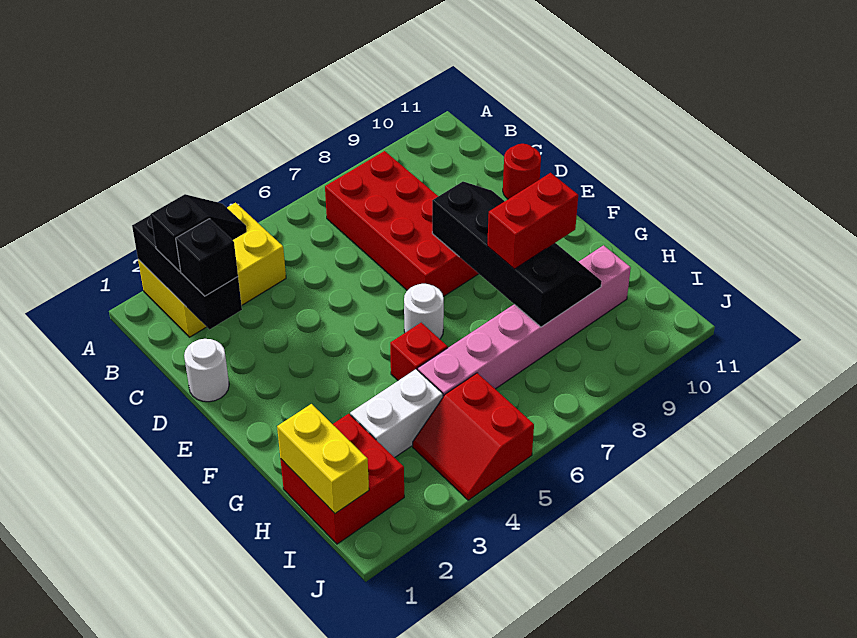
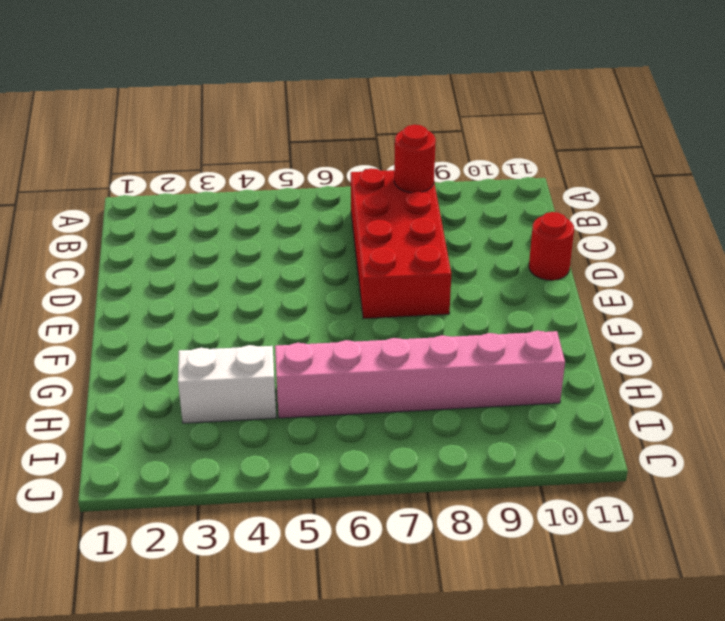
red 1x1 round brick [394,125,436,193] -> none
none -> yellow 2x3 brick [138,203,286,337]
none -> white 1x1 round brick [184,339,229,402]
none -> white 1x1 round brick [404,284,444,339]

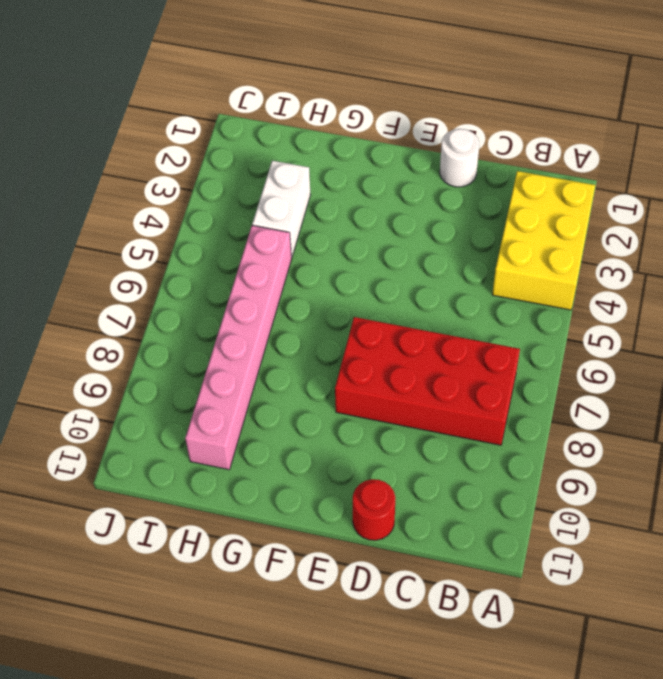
none -> white 1x1 round brick [404,284,444,339]
none -> red 1x1 brick [390,323,448,381]
none -> red 2x2 brick [280,414,404,544]

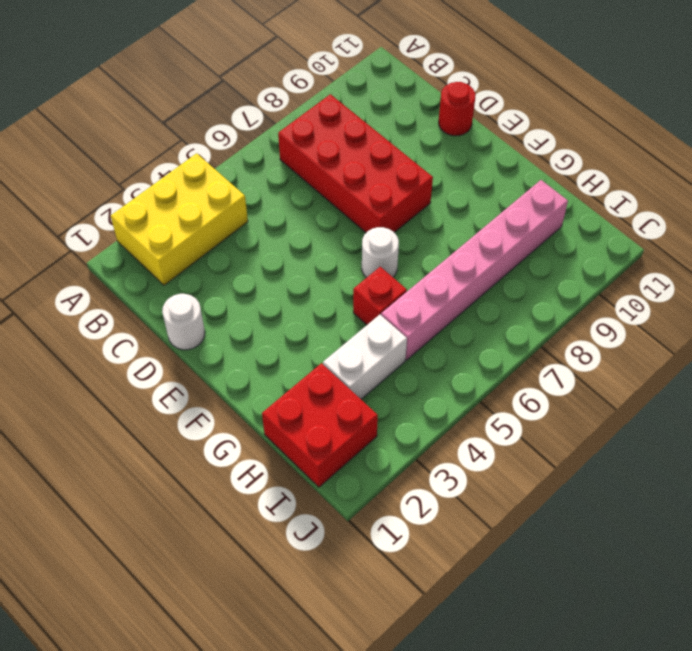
none -> red 2x2 slope [413,373,534,500]
none -> black 1x3 brick [132,215,242,330]
none -> black 2x4 slope [432,182,602,327]

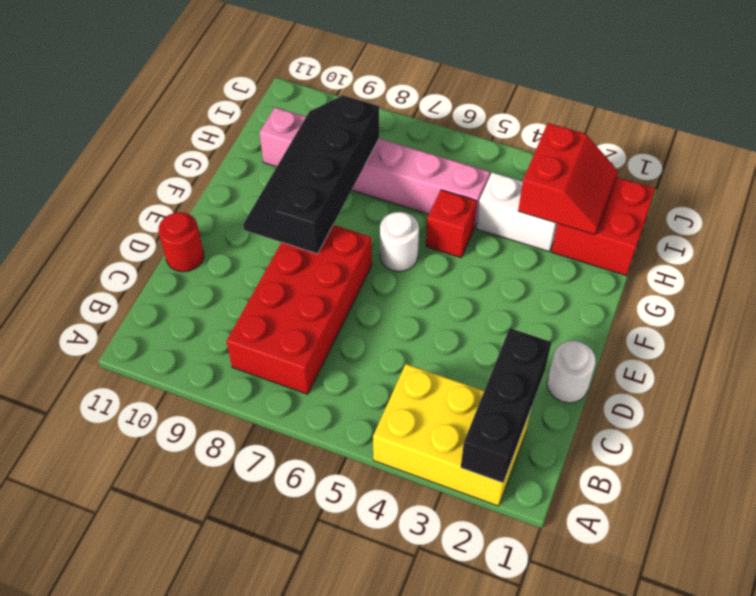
red 2x2 slope [518,123,618,235] -> red 2x2 slope moved to [413,373,534,500]
none -> yellow 1x2 brick [277,404,369,514]
none -> black 1x2 slope [150,194,247,272]
none -> black 1x1 brick [176,219,238,296]

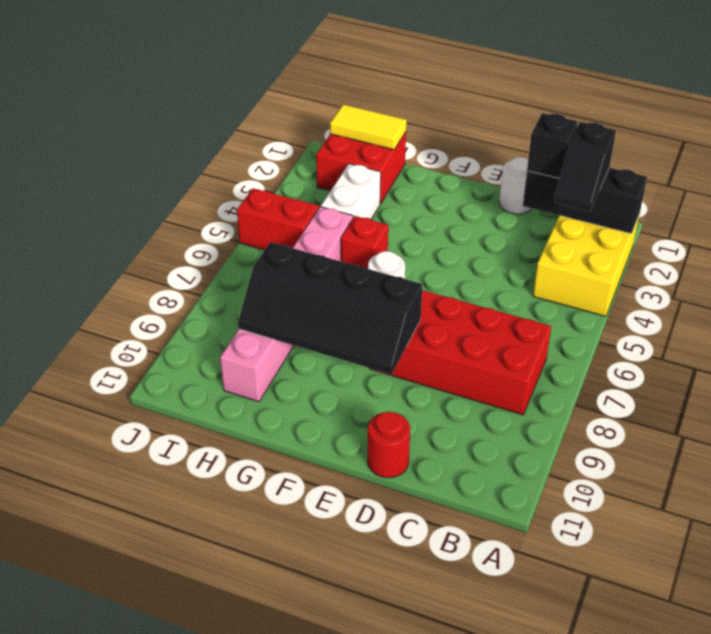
yellow 1x2 tile [330,105,407,150] -> yellow 1x2 brick [277,404,369,514]
none -> red 1x2 brick [487,173,578,269]

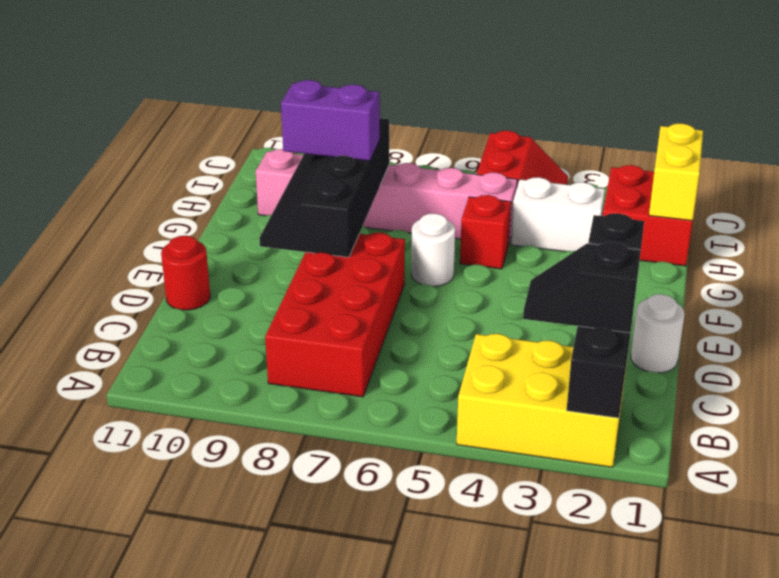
purple 1x2 brick [281,80,380,161] -> red 1x2 brick [487,173,578,269]

